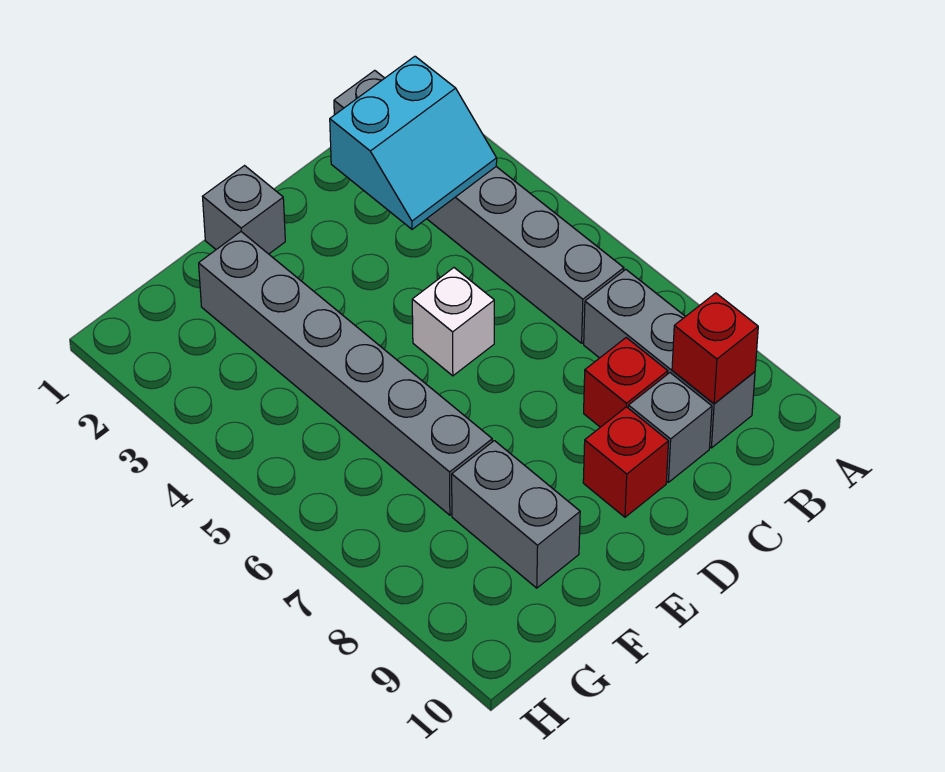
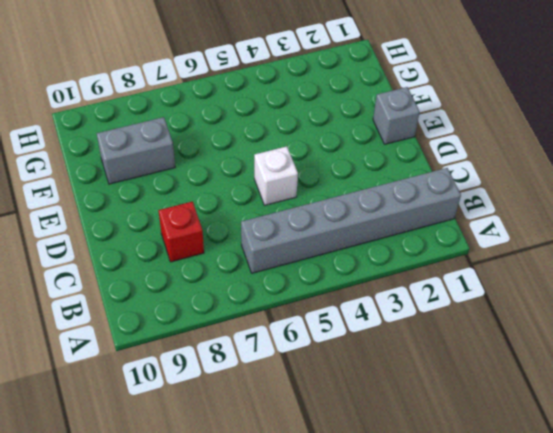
none -> grey 1x3 brick [584,270,755,448]
none -> grey 1x1 brick [628,373,712,482]

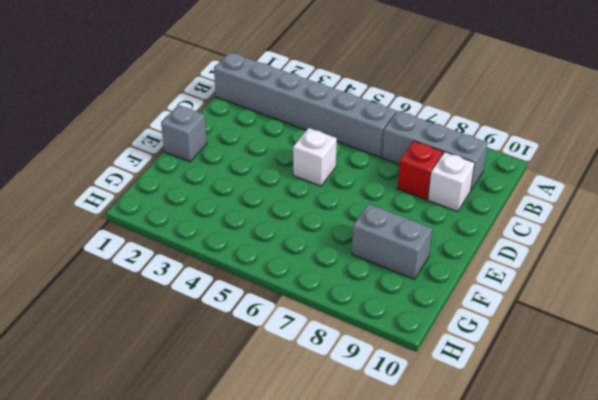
white 1x1 brick [428,152,475,211] -> grey 1x1 brick [628,373,712,482]
none -> red 1x1 brick [583,407,669,517]
none -> grey 1x6 brick [199,232,492,515]

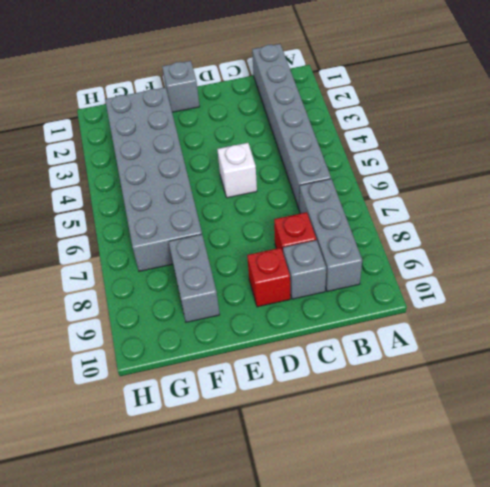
grey 2x6 brick [105,87,202,271] -> grey 1x6 brick [199,232,492,515]
none -> cyan 2x2 slope [330,56,497,229]
none -> red 1x1 brick [672,293,758,404]

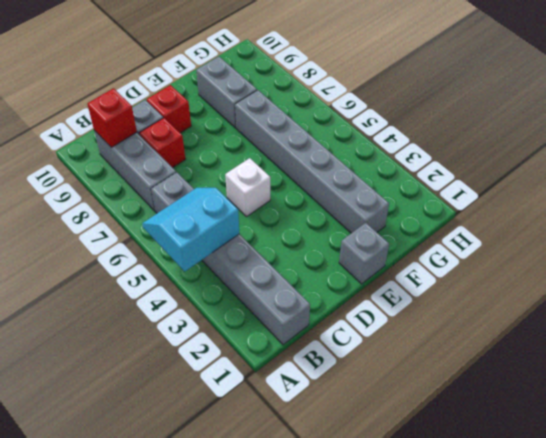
cyan 2x2 slope [142,188,239,271] -> cyan 2x2 slope moved to [330,56,497,229]

